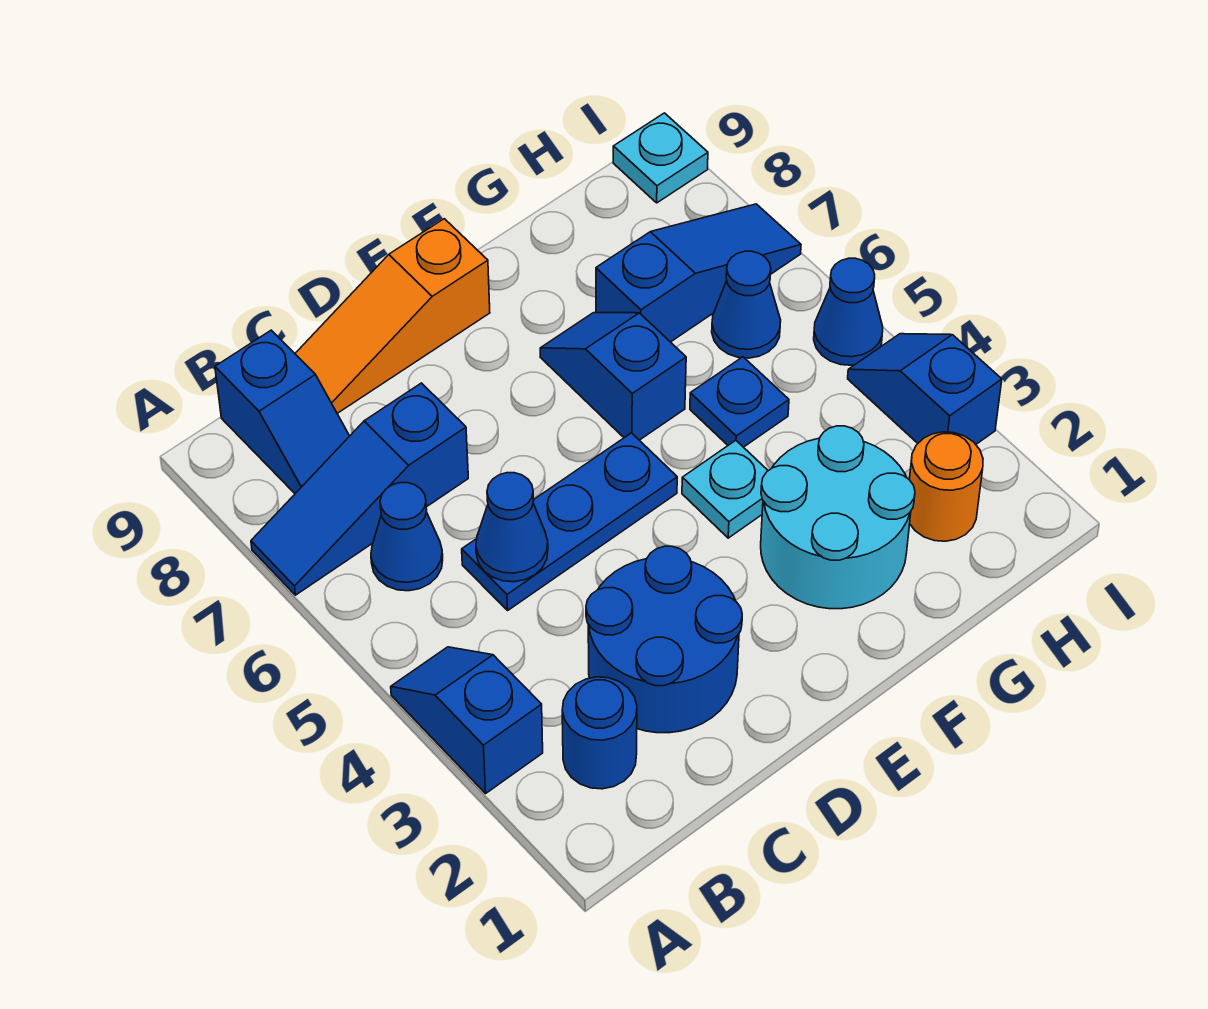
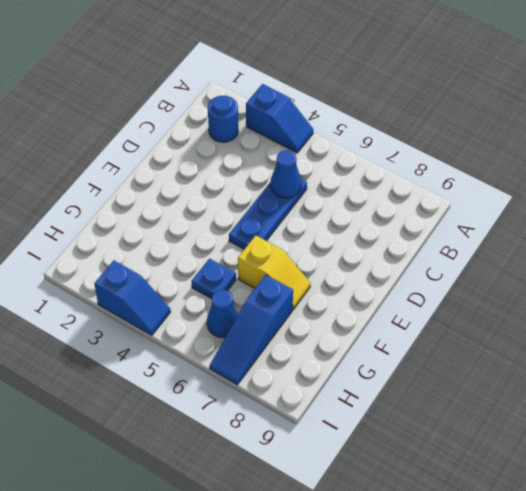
yellow 1x2 slope [238,235,311,309] -> blue 1x2 slope [540,313,686,440]
none -> blue 1x3 slope [251,383,468,595]
none -> blue 1x1 cone [371,483,443,591]
none -> blue 1x2 slope [215,330,349,493]

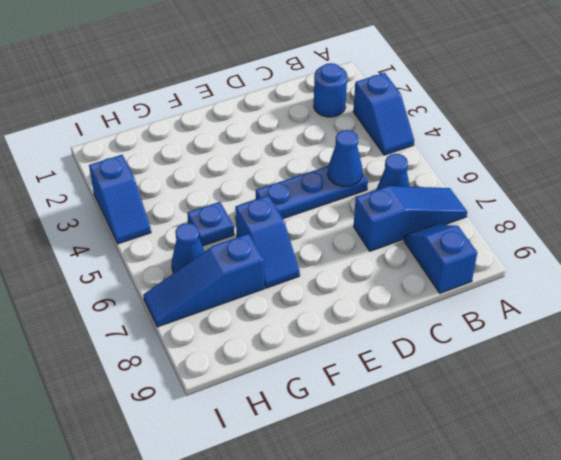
none -> blue 2x2 round brick [586,546,742,733]
none -> orange 1x3 slope [295,219,490,413]
none -> cyan 2x2 round brick [761,426,915,609]

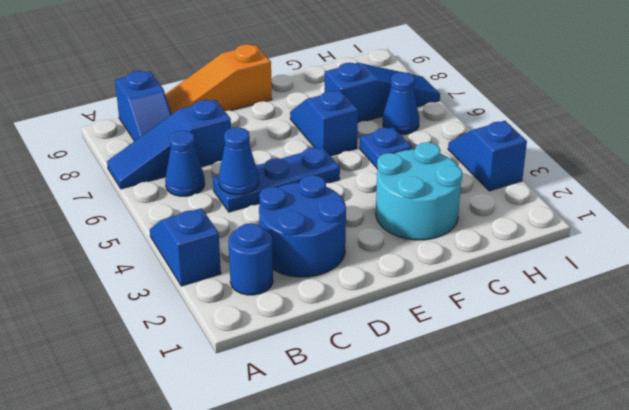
none -> cyan 1x1 plate [682,440,768,538]
none -> orange 1x1 round brick [909,432,983,541]
none -> blue 1x1 cone [814,258,883,365]

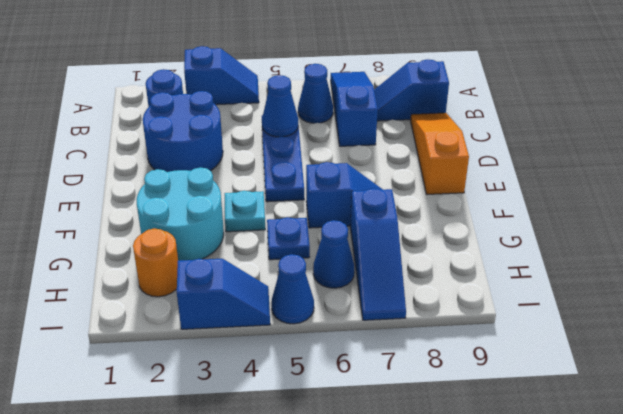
none -> cyan 1x1 plate [613,113,708,203]

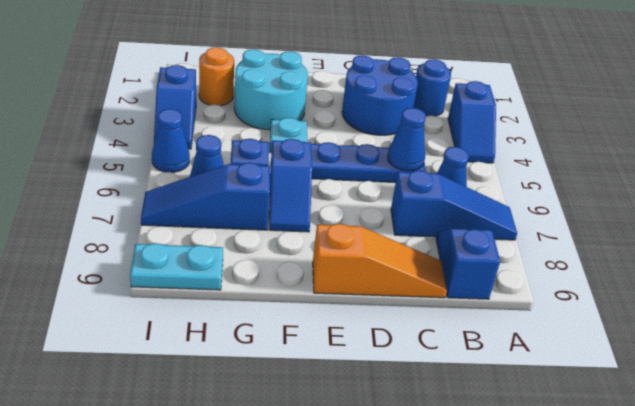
cyan 1x2 plate [130,243,223,290] -> cyan 1x1 plate [613,113,708,203]

